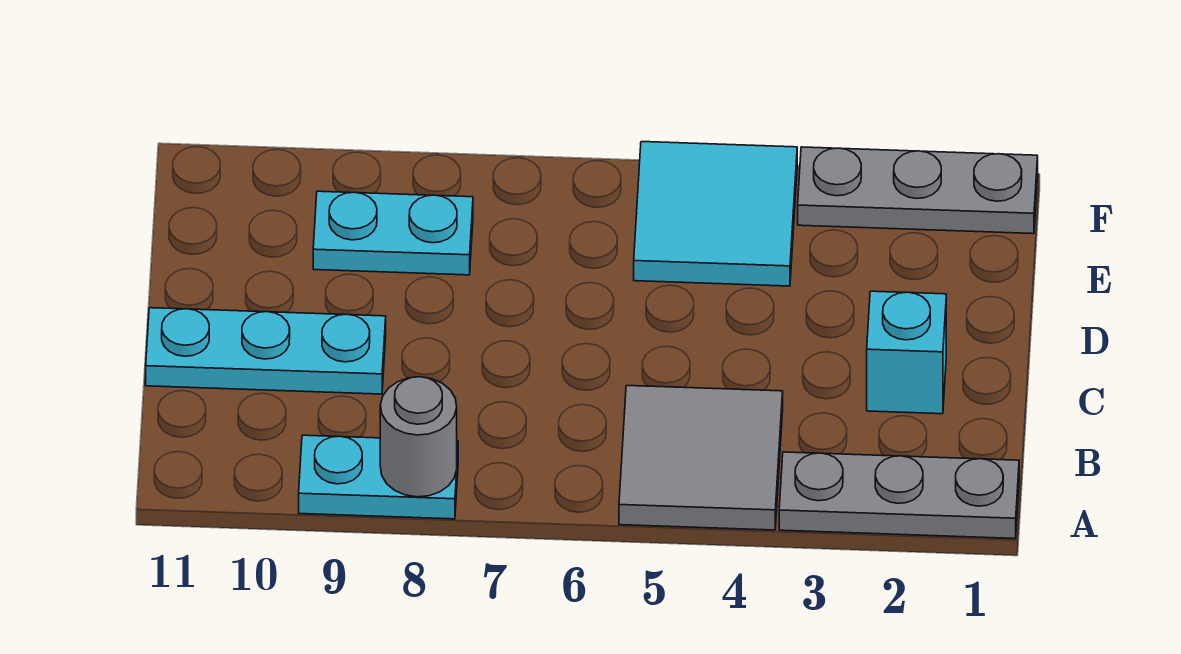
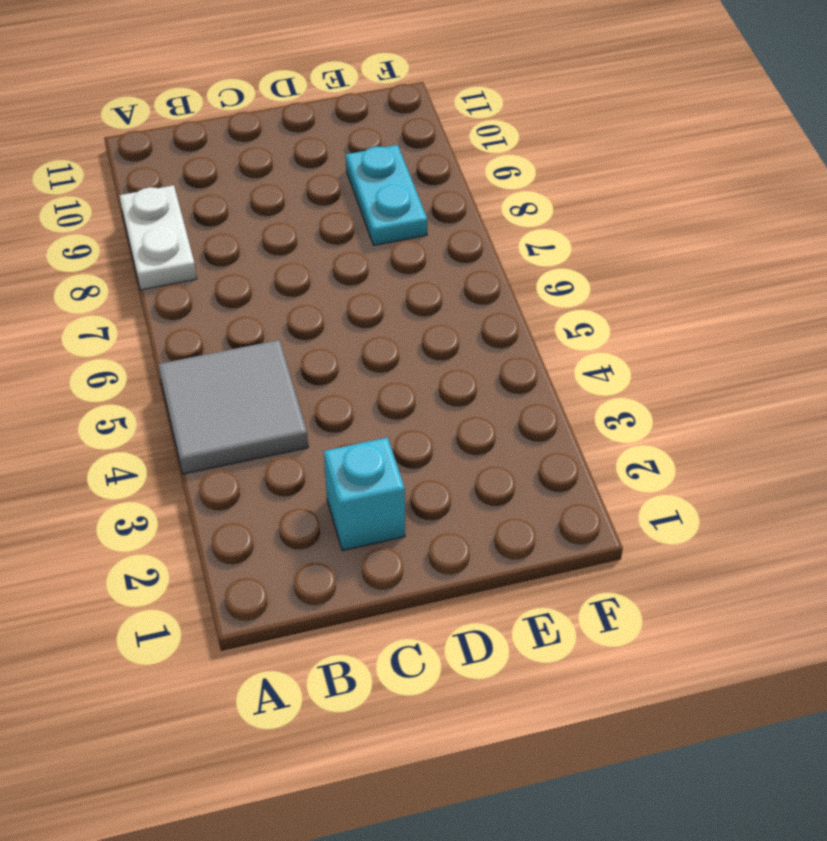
white 1x2 plate [119,185,197,290] -> cyan 1x2 plate [299,435,458,519]
none -> grey 1x3 plate [779,452,1019,539]
none -> cyan 1x3 plate [146,308,386,394]

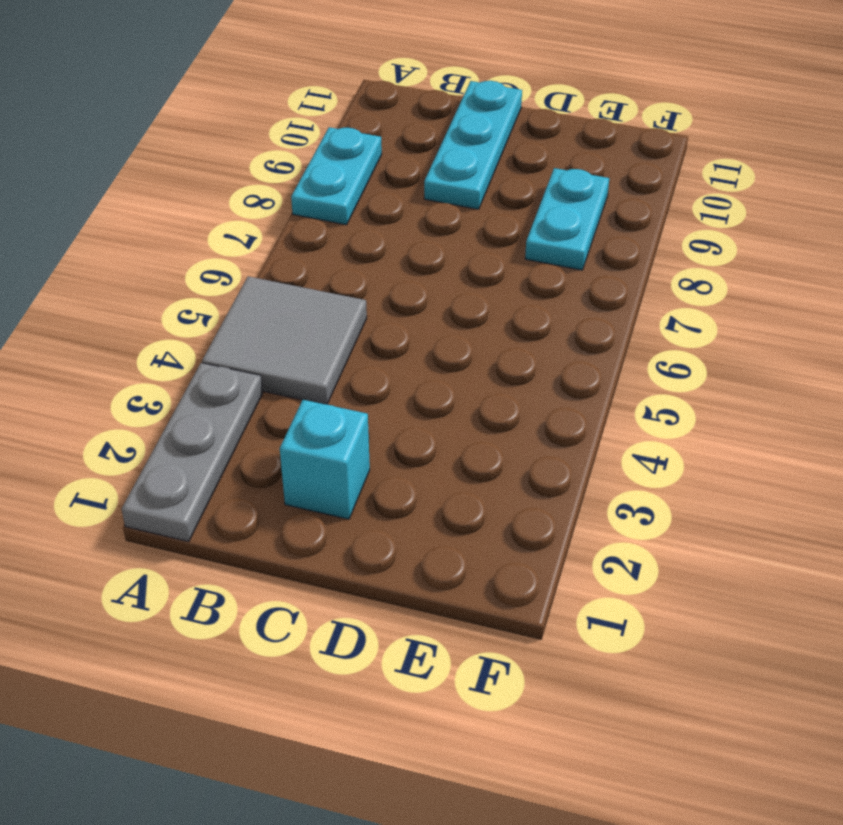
none -> cyan 2x2 tile [634,142,797,286]
none -> grey 1x3 plate [798,147,1038,234]

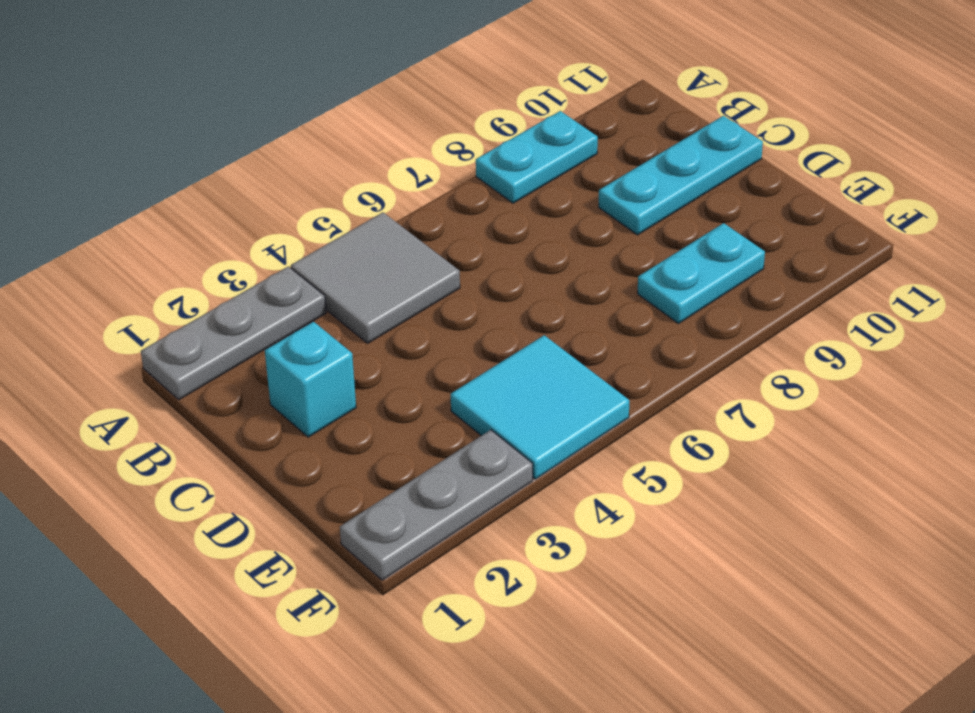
none -> grey 1x1 round brick [380,377,457,497]

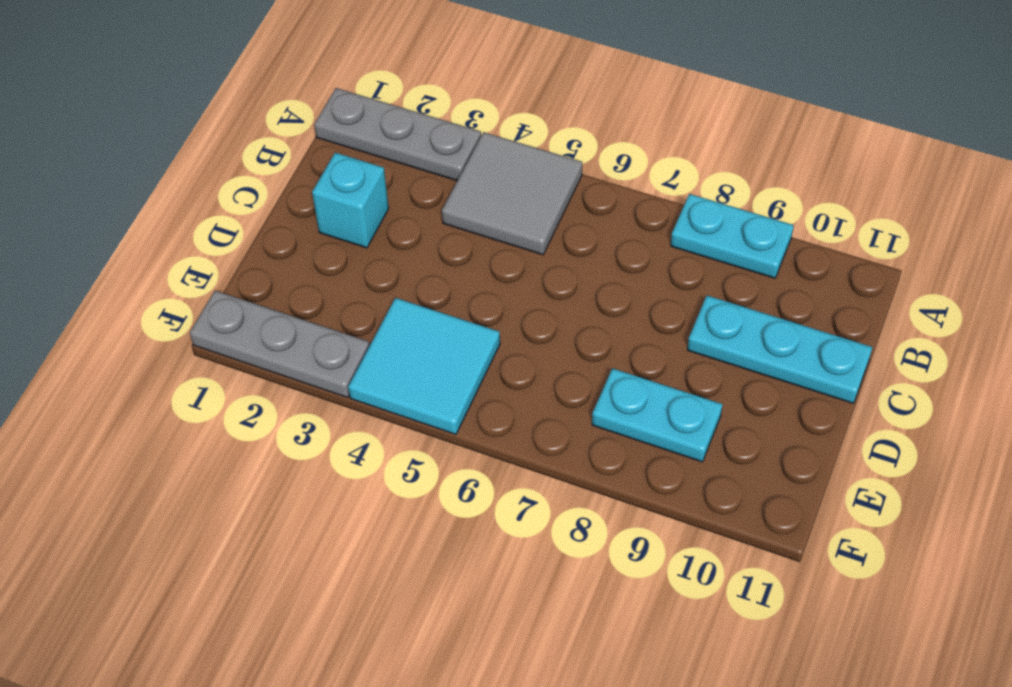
none -> grey 1x1 round brick [380,377,457,497]

